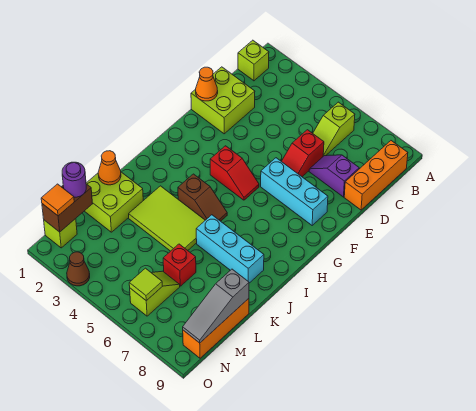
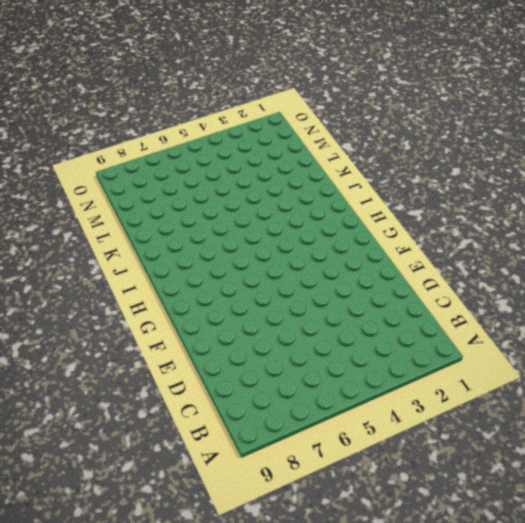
none -> lime 1x1 brick [238,40,269,81]
none -> lime 1x2 slope [313,102,355,156]
none -> orange 1x3 brick [344,141,408,210]

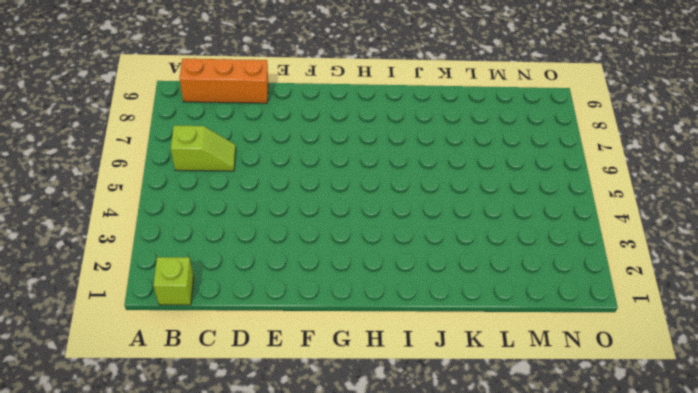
none -> lime 2x2 brick [191,67,255,134]
none -> red 1x2 slope [282,130,324,177]
none -> purple 1x2 slope [309,155,359,197]

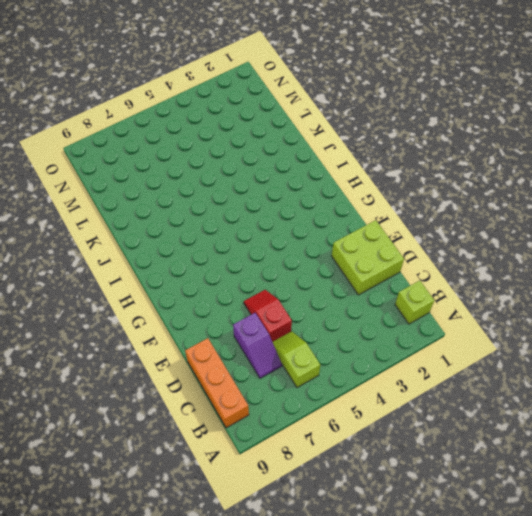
purple 1x2 slope [233,313,282,378] -> purple 1x2 slope turned to [309,155,359,197]
none -> cyan 1x3 brick [261,158,328,225]
none -> red 1x2 slope [210,146,259,200]
none -> brown 1x2 slope [178,174,227,221]

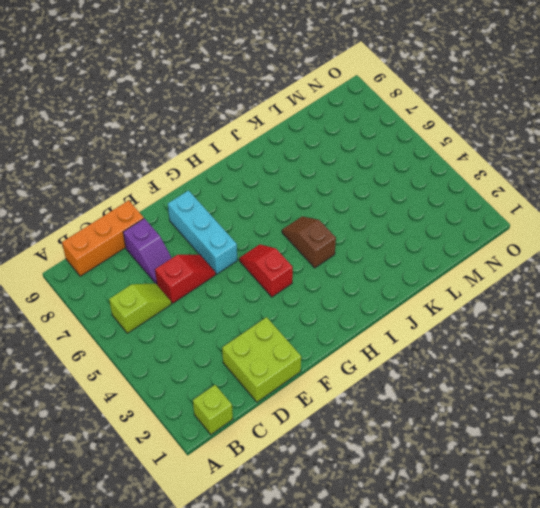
none -> lime 2x3 tile [129,186,205,251]
none -> cyan 1x3 brick [196,215,264,283]
none -> lime 2x2 brick [85,172,143,232]

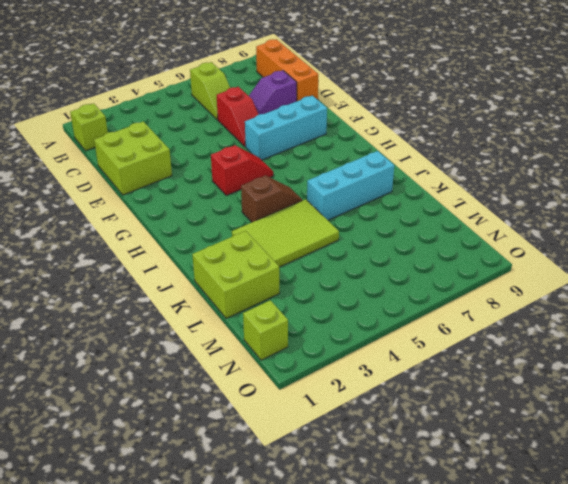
none -> red 1x1 brick [163,244,196,286]
none -> orange 1x3 brick [183,299,249,358]
none -> lime 1x2 slope [130,271,180,316]

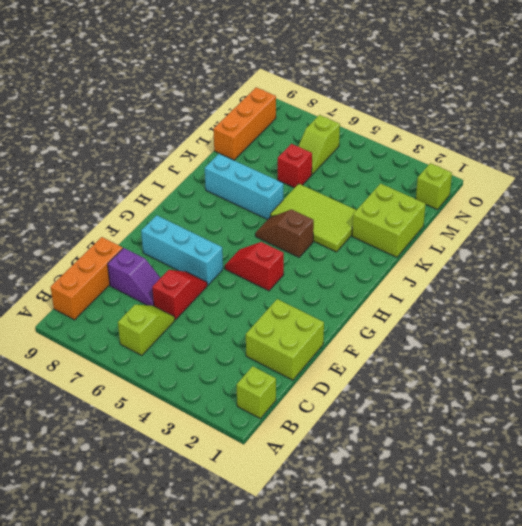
none -> brown 1x1 cone [67,252,90,286]
none -> orange 1x1 cone [196,67,218,101]
none -> orange 1x1 cone [98,151,121,185]

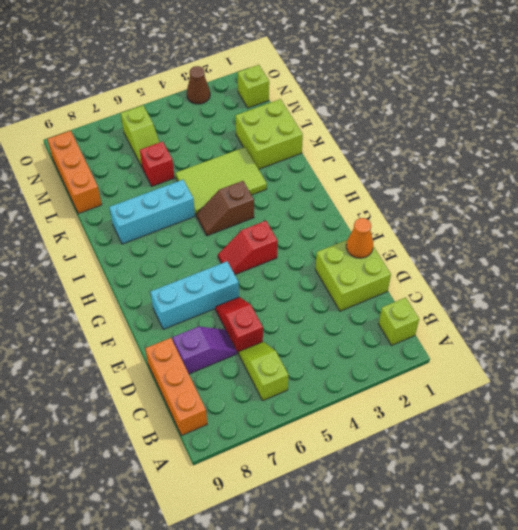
none -> orange 1x1 cone [98,151,121,185]
none -> grey 1x3 slope [183,269,249,343]
none -> brown 1x2 brick [42,184,93,232]

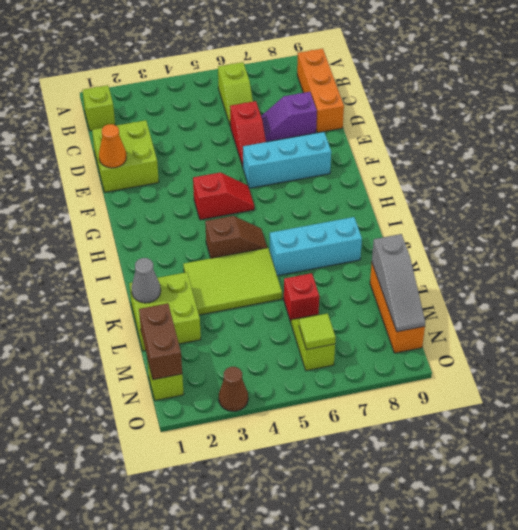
grey 1x1 cone [132,258,161,303] -> orange 1x1 cone [98,151,121,185]
none -> purple 1x1 round brick [62,162,86,197]
none -> orange 1x1 tile [41,184,74,216]

